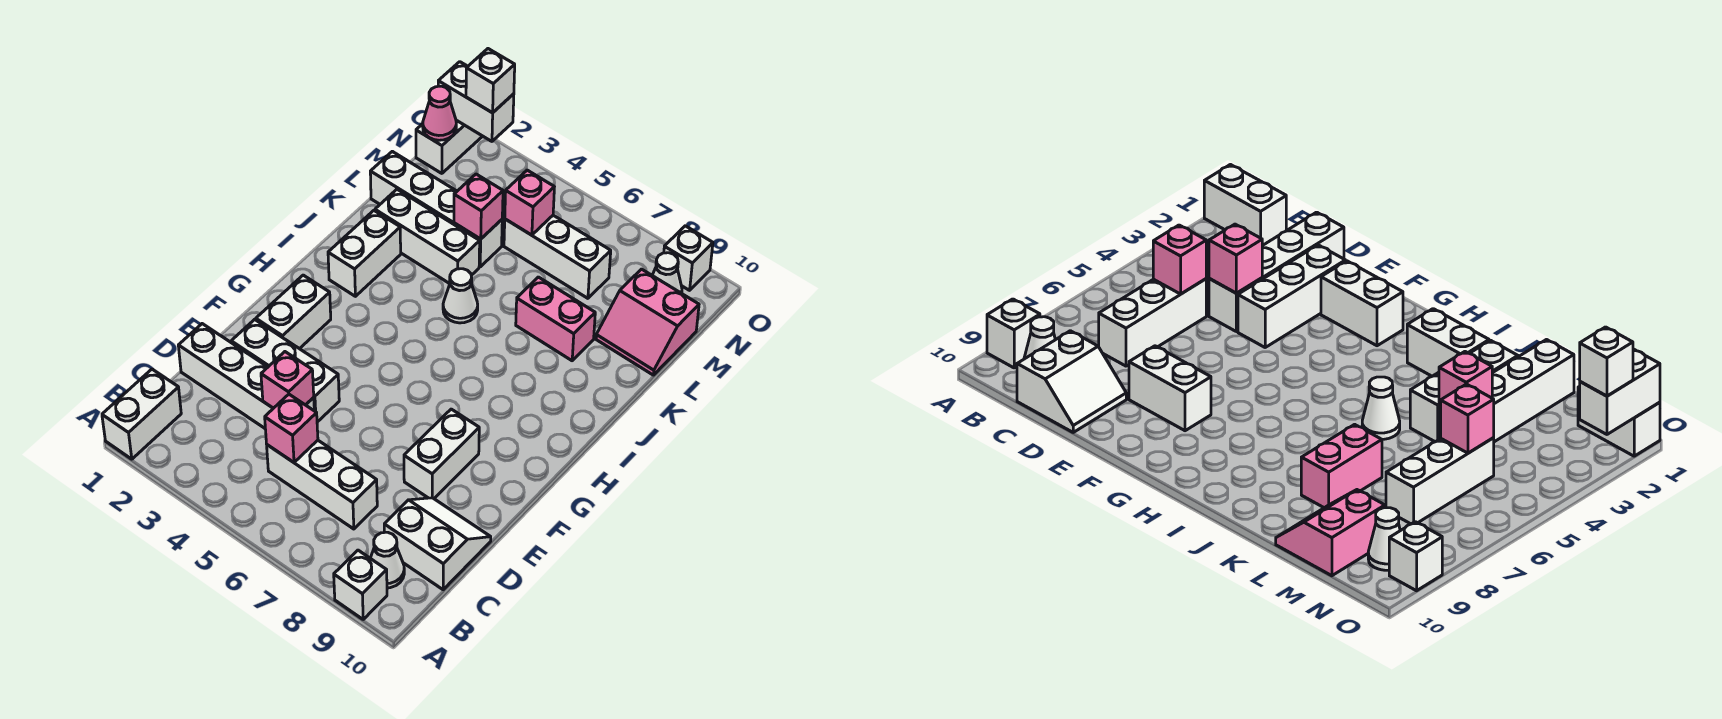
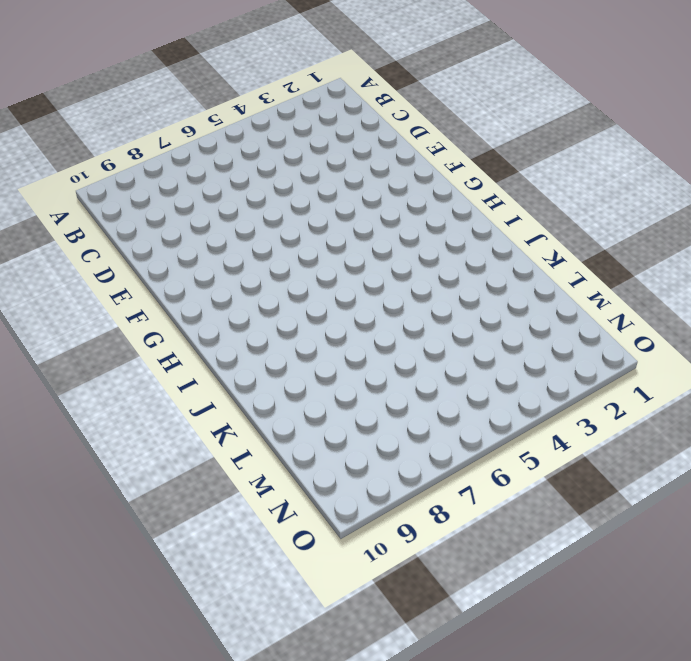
none -> white 1x2 brick [102,369,181,459]
none -> white 1x1 brick [334,550,387,619]
none -> white 1x1 cone [370,532,404,588]

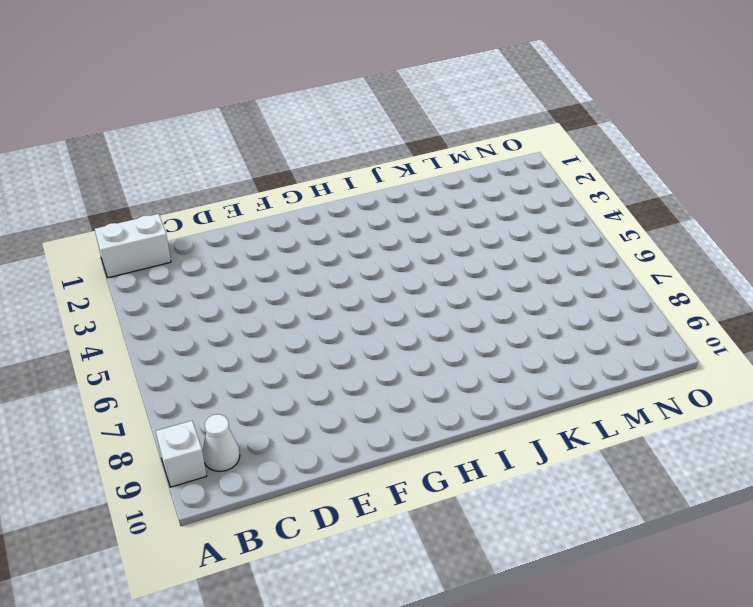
none -> white 1x3 brick [267,440,377,529]
none -> white 2x2 slope [384,498,491,590]
none -> white 1x4 brick [178,324,314,428]

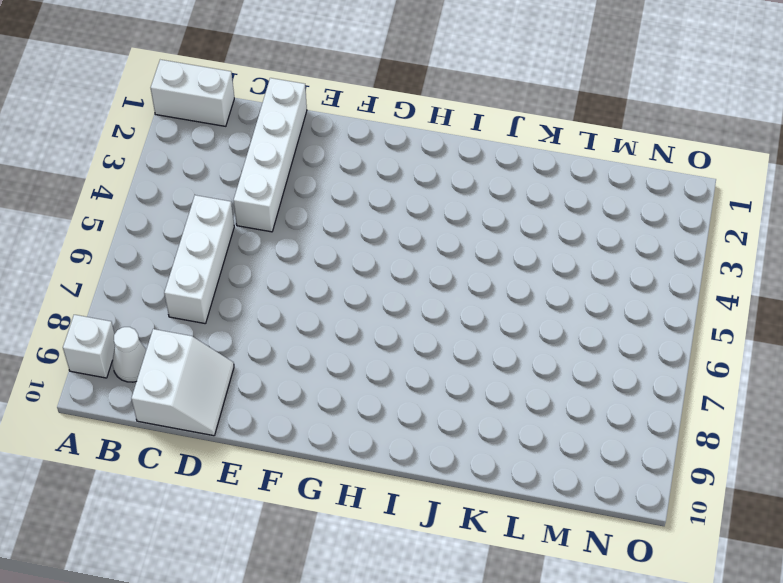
none -> white 1x3 brick [231,319,339,422]
none -> white 1x2 brick [404,409,479,498]
none -> white 1x2 brick [256,275,331,349]

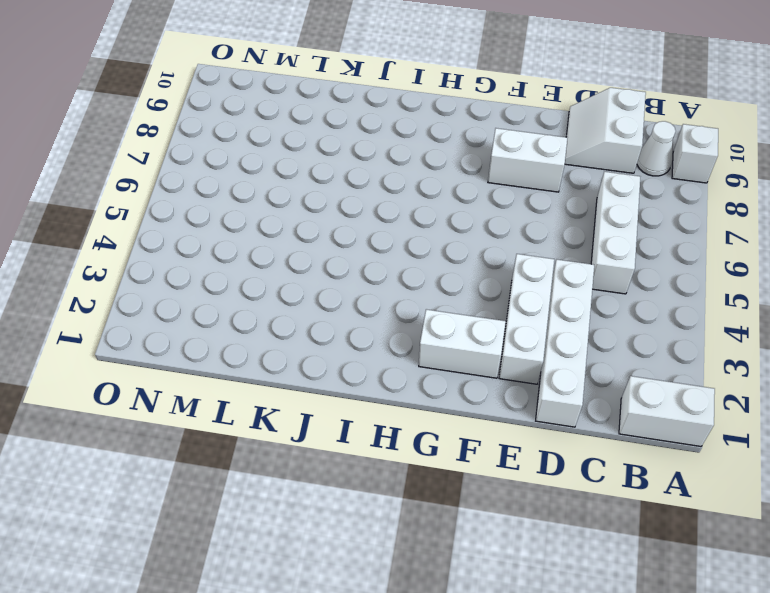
none -> white 1x2 brick [328,211,401,296]
none -> white 1x1 cone [443,269,478,323]
none -> white 1x3 brick [375,189,480,284]

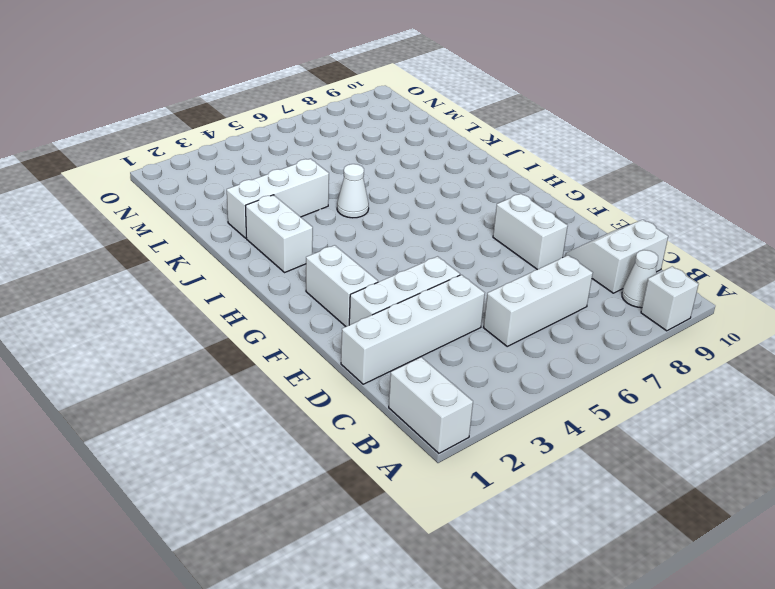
none -> pink 1x2 brick [516,277,595,361]
none -> white 1x4 brick [370,151,502,267]
none -> pink 2x2 slope [596,269,699,375]

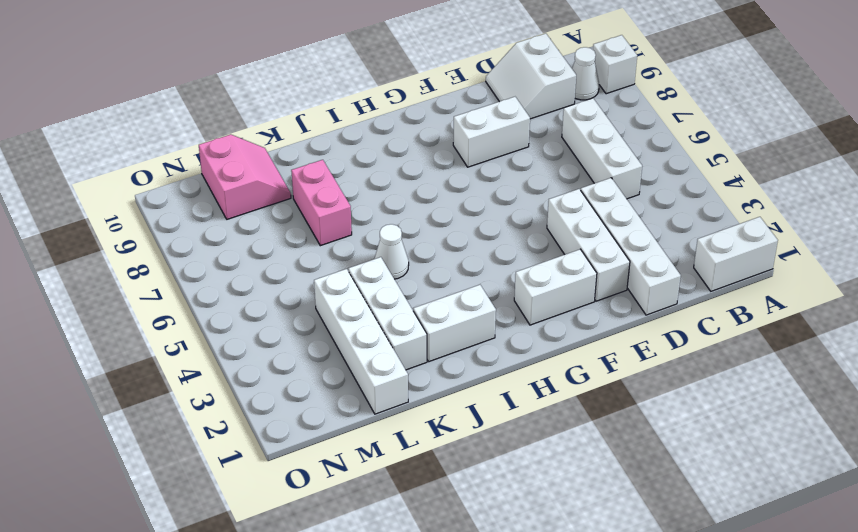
none -> white 1x3 brick [504,215,611,298]
none -> white 1x2 brick [416,120,482,173]
none -> white 1x1 cone [652,253,682,293]

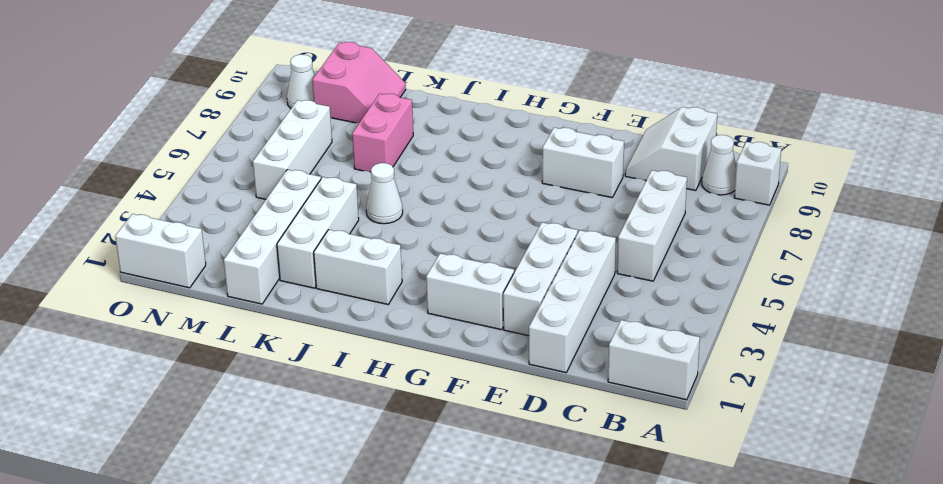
none -> white 1x1 brick [664,226,713,290]
none -> pink 1x1 brick [265,394,318,462]
none -> pink 1x1 brick [261,352,314,408]

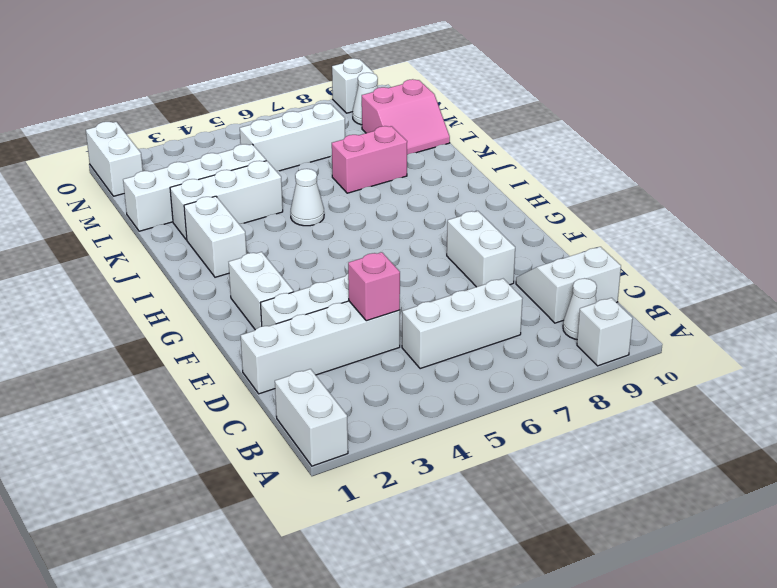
none -> pink 1x1 brick [265,394,318,462]
none -> pink 1x1 brick [454,174,503,239]
none -> pink 1x1 brick [505,170,554,235]

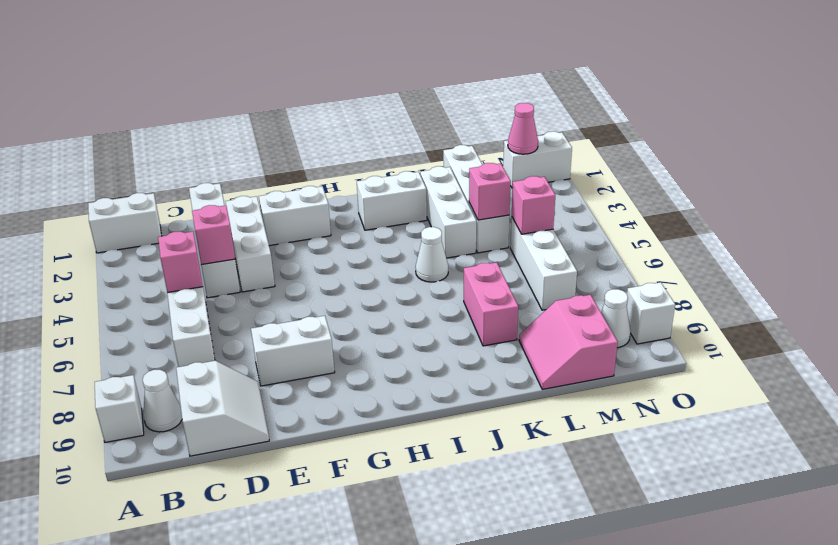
none -> white 1x2 brick [438,62,514,141]
none -> white 1x1 brick [466,49,515,113]

